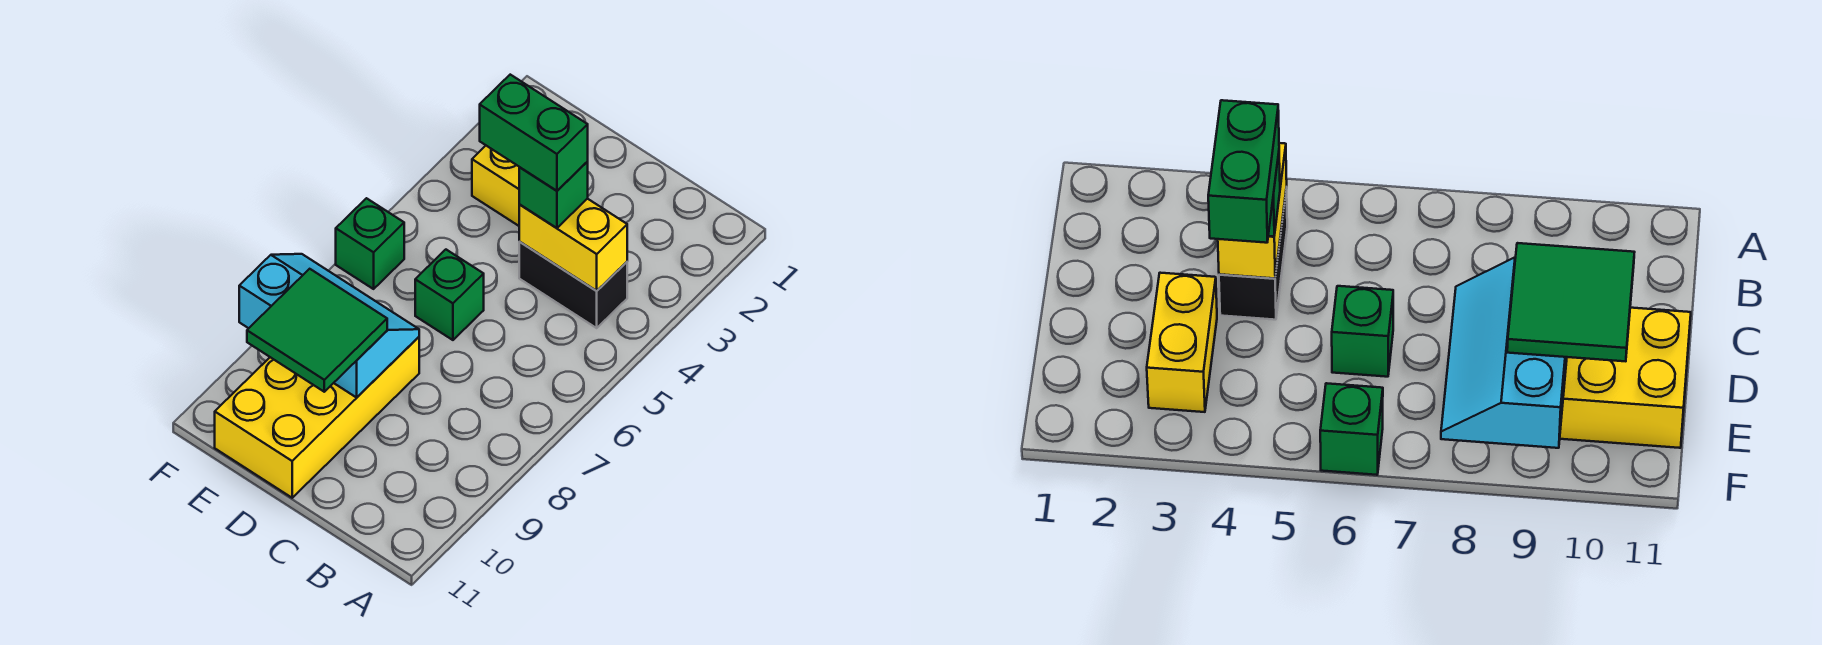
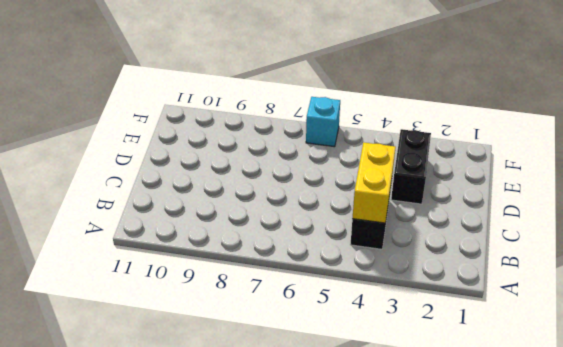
black 1x2 brick [391,129,431,204] -> yellow 1x2 brick [472,146,520,226]
cyan 1x1 brick [306,97,340,147] -> green 1x1 brick [336,198,404,289]
none -> green 1x1 brick [415,250,484,340]
none -> yellow 2x4 brick [215,337,419,498]

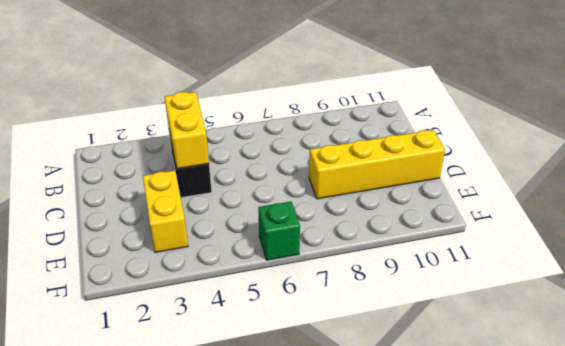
yellow 1x4 brick [309,130,445,199] -> yellow 2x4 brick [215,337,419,498]
none -> green 1x1 brick [415,250,484,340]
none -> cyan 2x3 slope [239,254,419,397]

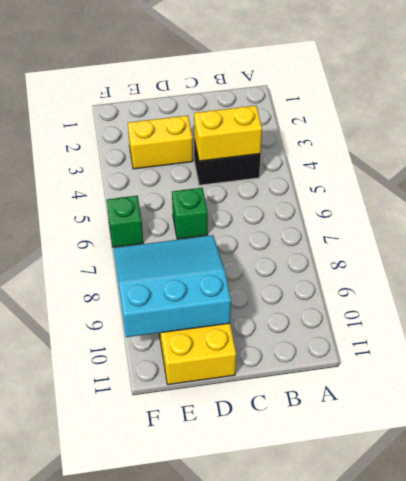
cyan 3x3 slope [114,235,231,337] -> cyan 2x3 slope [239,254,419,397]
none -> green 1x1 brick [519,162,588,228]
none -> green 2x2 tile [247,269,387,392]

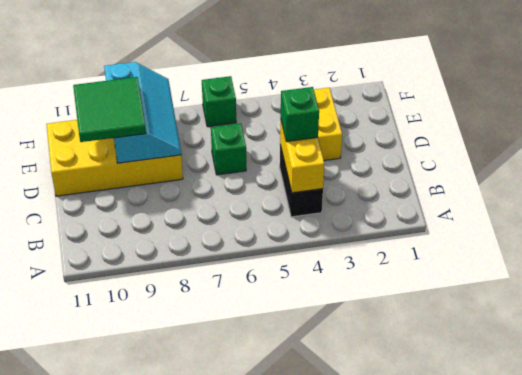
none -> green 1x2 brick [480,75,588,191]

